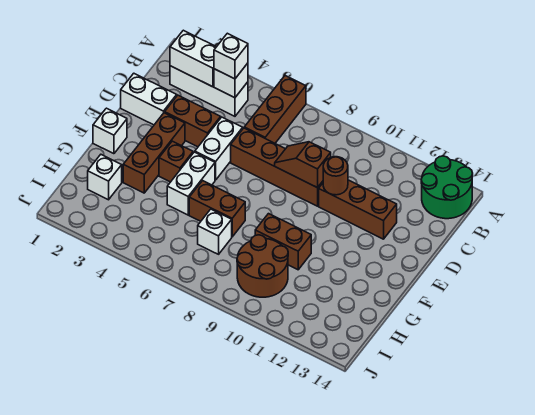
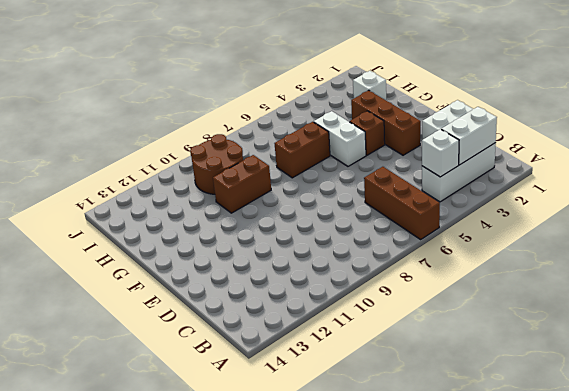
none -> green 2x2 round brick [421,156,473,219]
none -> brown 1x2 brick [165,95,221,147]
none -> white 1x2 brick [195,117,243,180]

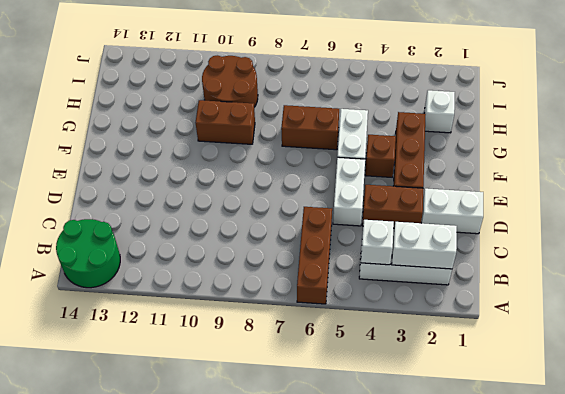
none -> brown 1x4 brick [231,128,323,206]
none -> brown 1x3 brick [319,180,397,239]
none -> white 1x1 brick [93,108,127,154]

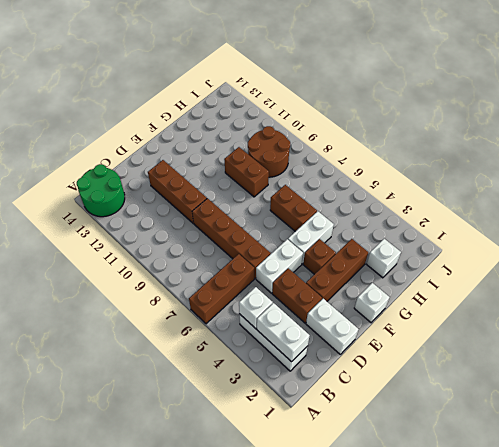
none -> white 1x1 brick [198,209,232,254]
none -> brown 1x2 slope [275,142,331,188]
none -> brown 1x1 round brick [323,157,348,195]

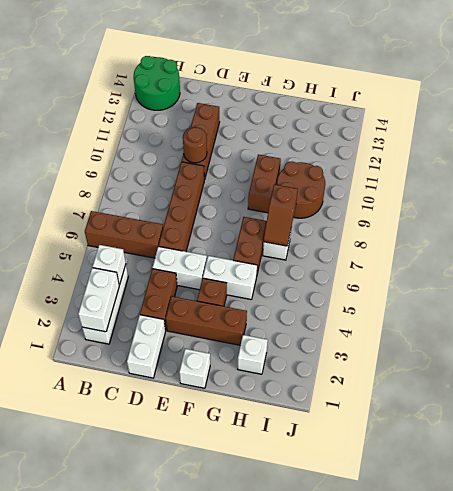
brown 1x2 slope [264,184,298,246] -> brown 1x2 slope moved to [275,142,331,188]
none -> white 1x1 brick [214,33,248,79]

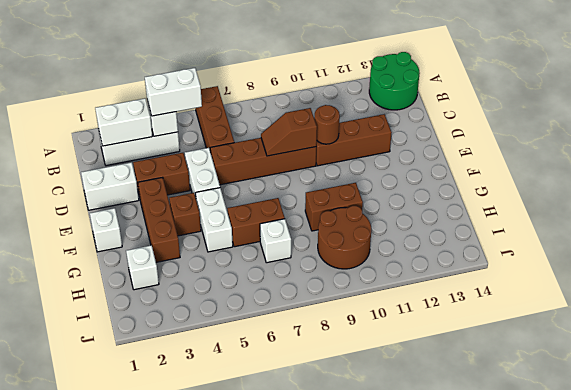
white 1x2 brick [145,68,202,116] -> white 1x1 brick [214,33,248,79]

